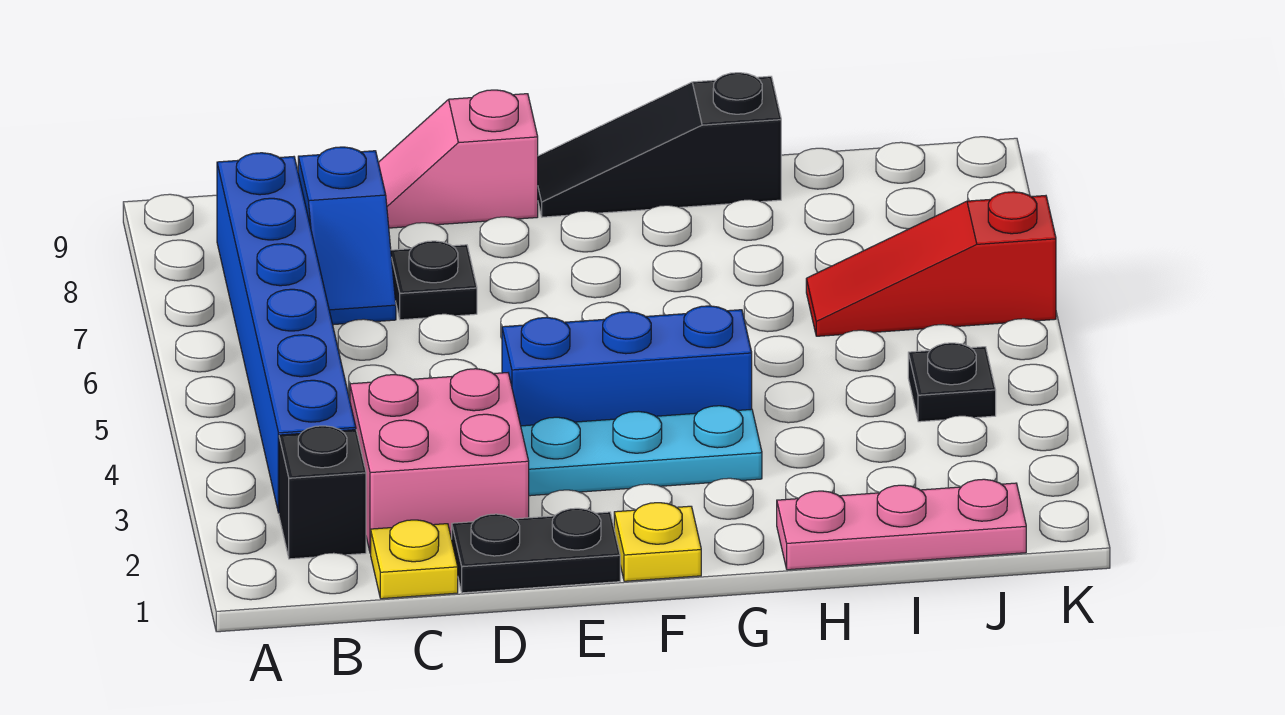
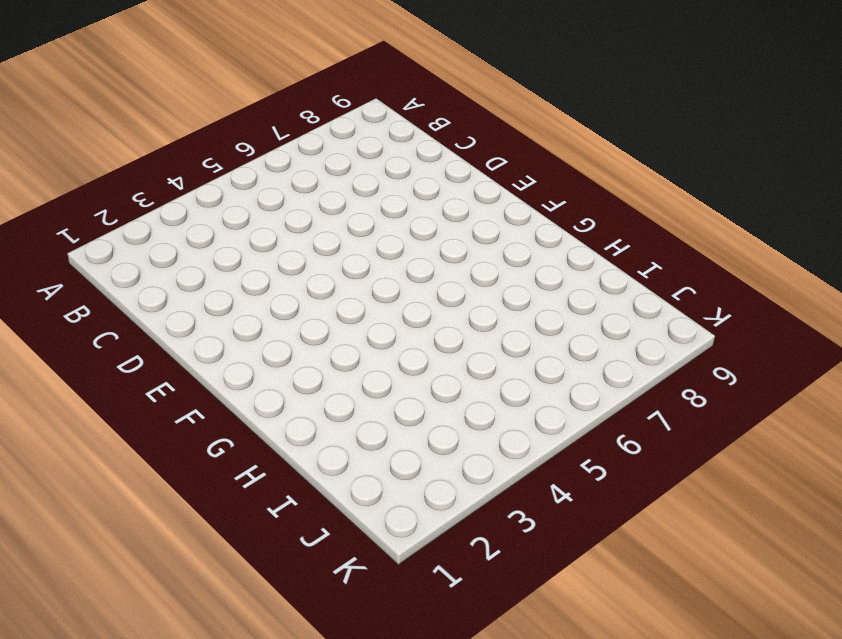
none -> black 1x1 brick [279,426,366,559]
none -> blue 1x6 brick [217,153,356,513]
none -> yellow 1x1 plate [371,520,458,599]

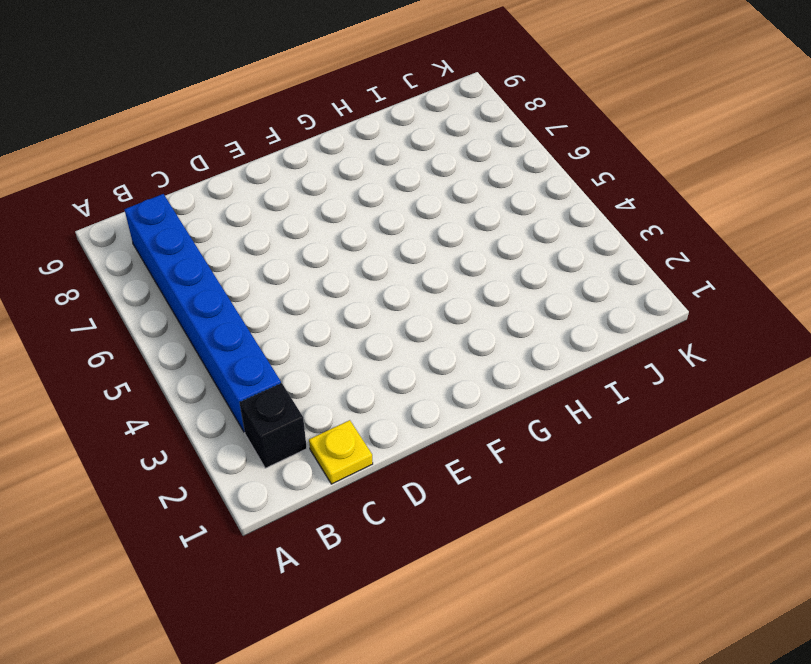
none -> pink 2x2 brick [350,369,529,553]
none -> blue 1x2 slope [298,147,396,325]
none -> black 1x2 plate [452,508,620,593]

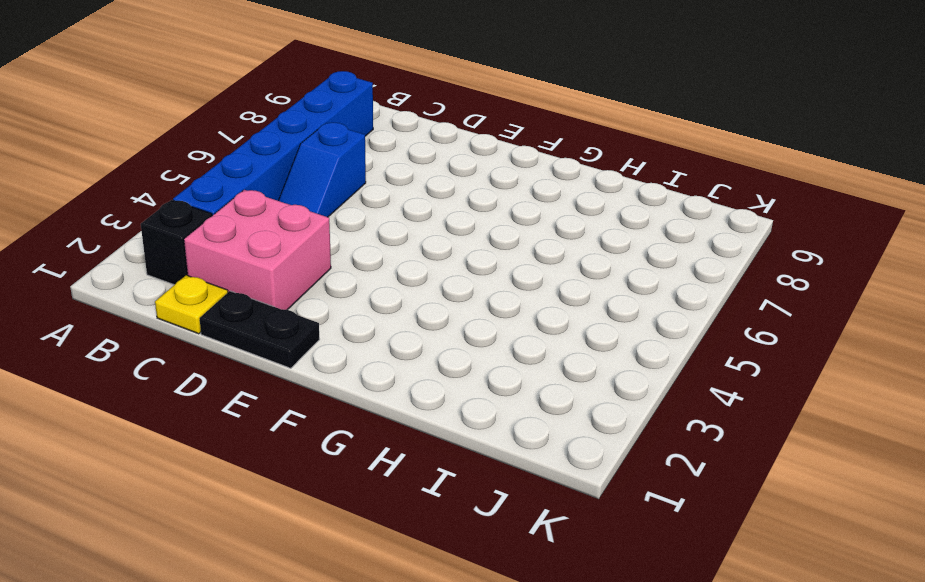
blue 1x2 slope [279,123,366,217] -> blue 1x2 slope moved to [298,147,396,325]
none -> black 1x1 plate [391,241,477,320]
none -> pink 1x2 slope [378,90,538,228]
none -> cyan 1x3 plate [521,406,762,496]

